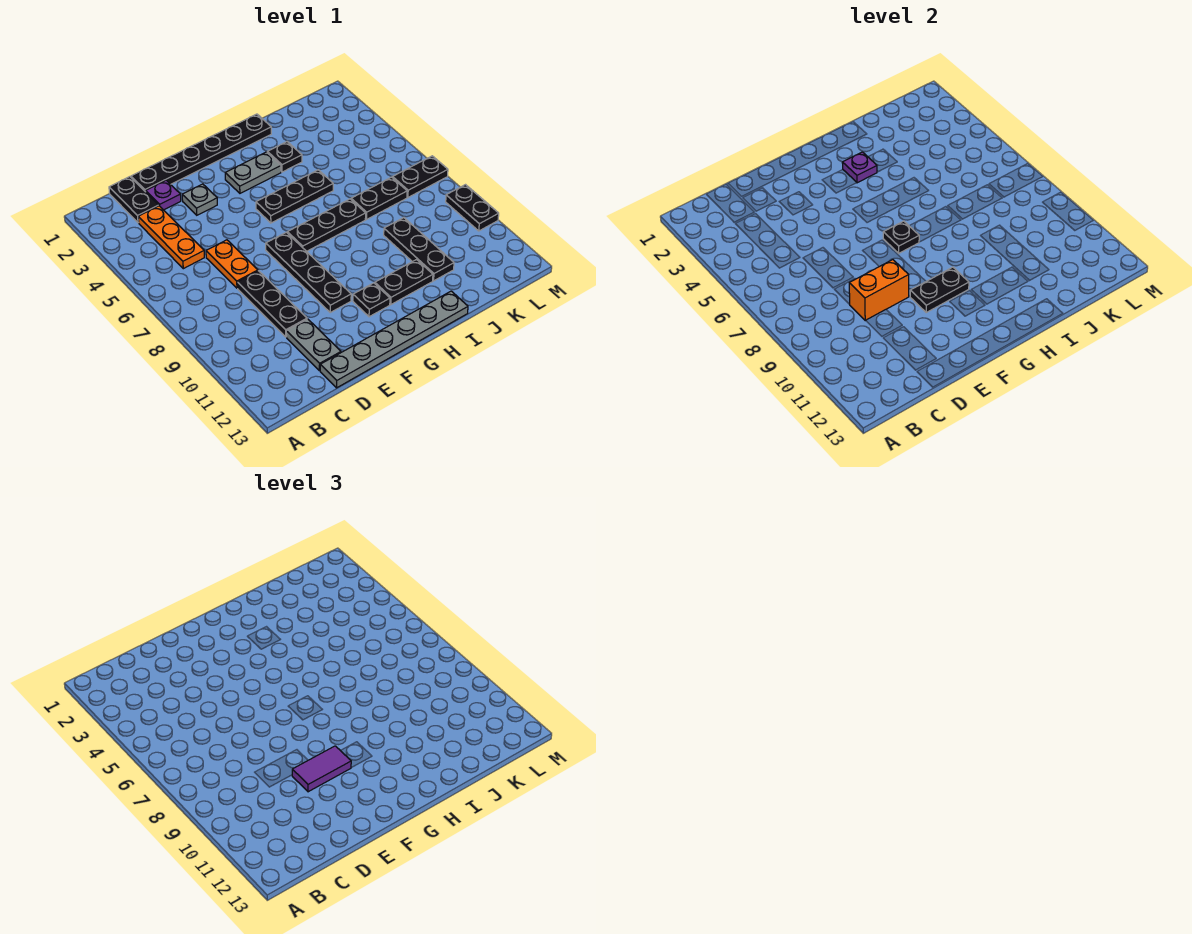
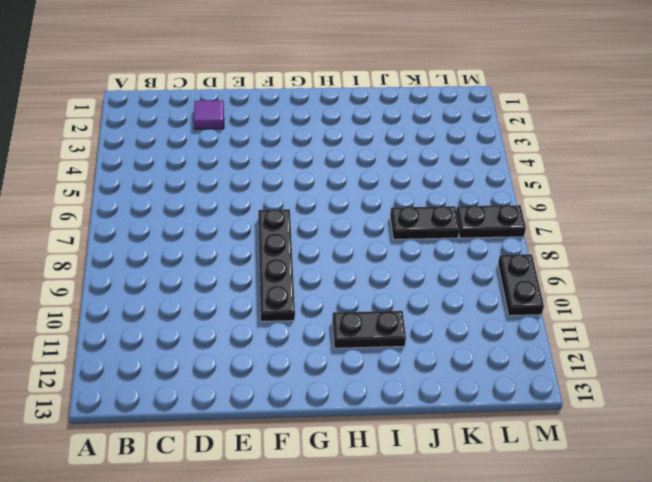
purple 1x1 tile [194,100,224,129] -> purple 1x1 plate [146,180,181,210]
none -> black 1x2 plate [109,177,159,223]
none -> orange 1x3 plate [138,206,204,269]
none -> black 1x6 plate [131,114,271,192]

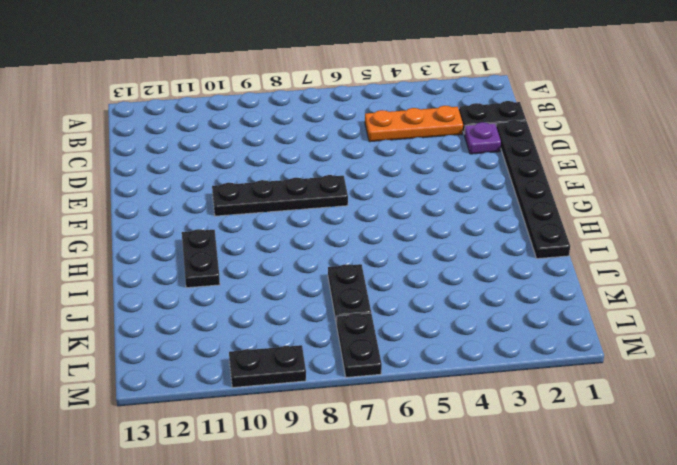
none -> orange 1x2 plate [206,240,258,288]
none -> black 1x3 plate [238,271,307,337]
none -> grey 1x2 plate [286,319,341,371]

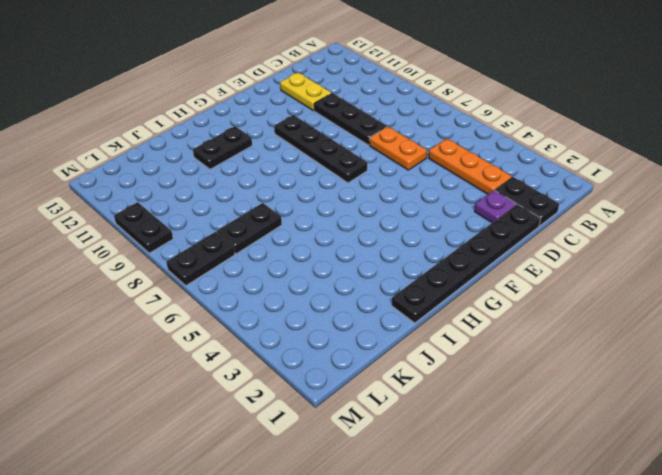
yellow 1x2 plate [280,73,331,111] -> grey 1x2 plate [286,319,341,371]
none -> grey 1x6 plate [320,291,468,388]
none -> grey 1x1 plate [182,184,217,215]
none -> grey 1x2 plate [225,152,281,193]

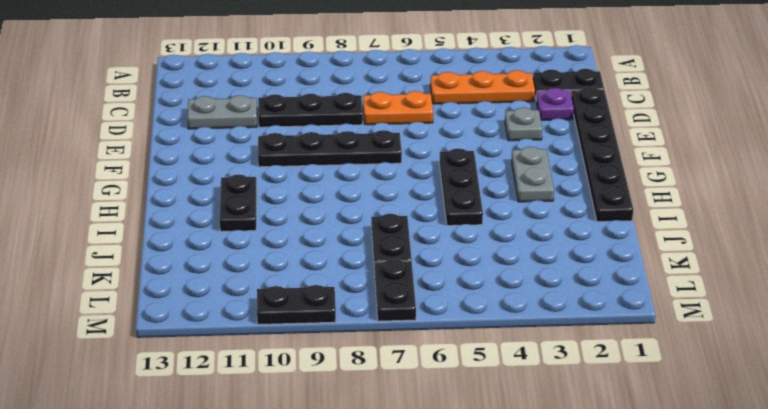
none -> grey 1x6 plate [320,291,468,388]
none -> black 1x3 plate [287,199,366,251]
none -> black 1x1 plate [353,283,390,317]

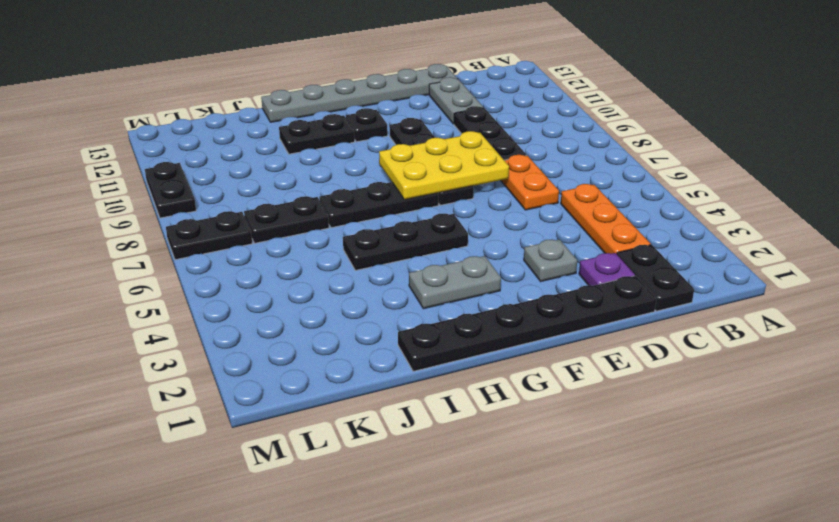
yellow 2x3 plate [379,131,509,200] -> black 1x1 plate [883,221,919,253]
none -> black 1x1 plate [267,142,302,172]
none -> black 1x3 plate [384,218,454,281]
none -> orange 1x2 brick [849,260,909,321]

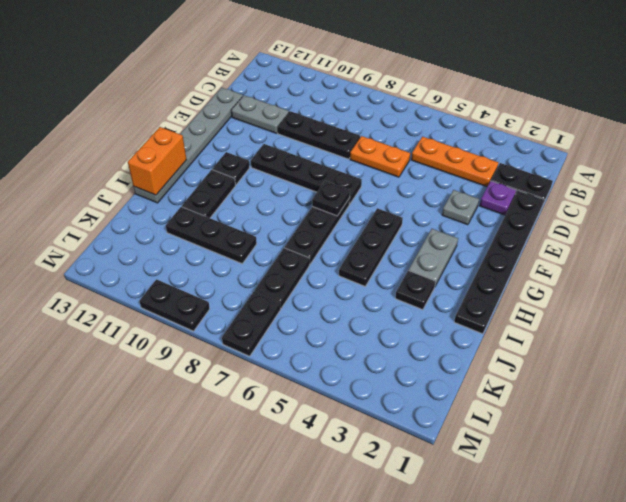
orange 1x2 brick [128,127,187,195] -> orange 1x2 brick moved to [849,260,909,321]
none -> black 1x2 plate [910,267,969,312]
none -> purple 1x1 plate [842,152,877,183]
none -> purple 1x2 tile [292,746,351,792]

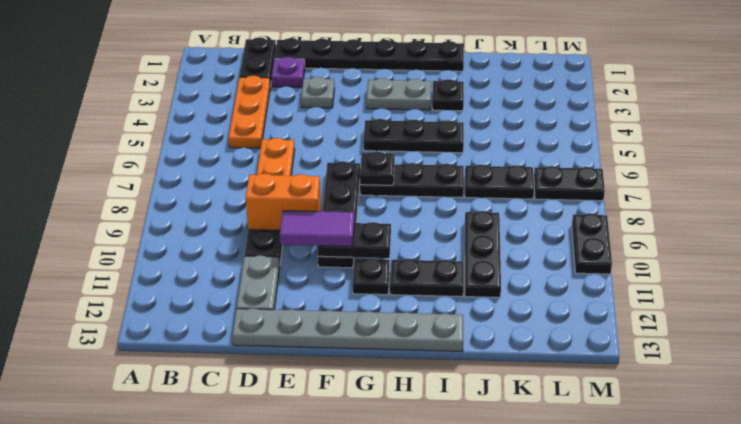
none -> purple 1x1 plate [842,152,877,183]

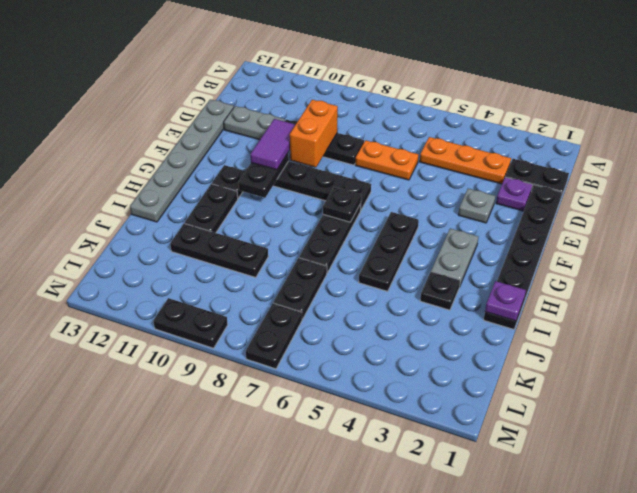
purple 1x1 plate [485,281,526,321] -> purple 1x1 plate moved to [842,152,877,183]

